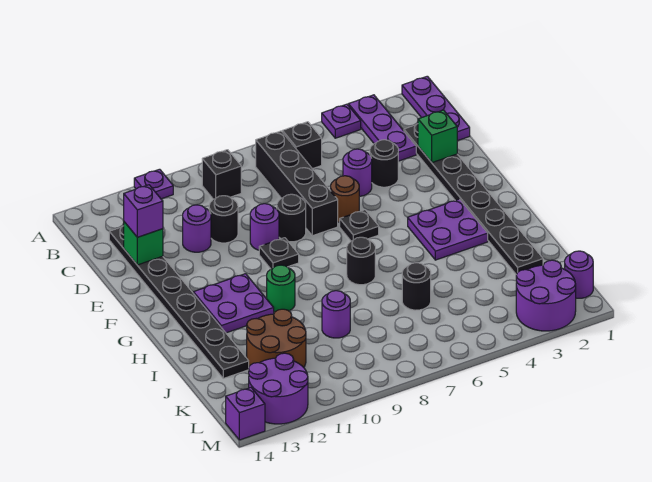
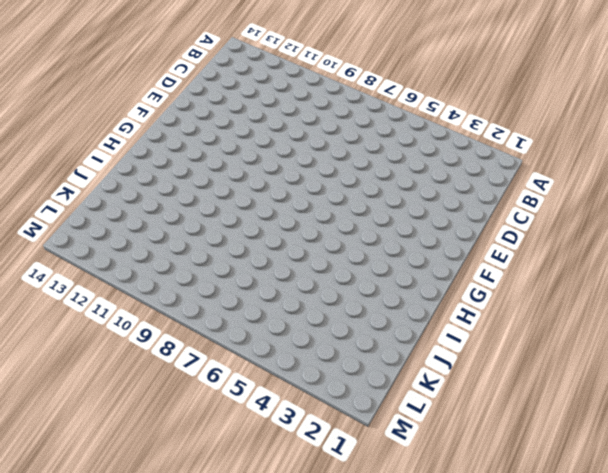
none -> purple 1x3 plate [402,76,470,141]
none -> purple 1x3 plate [348,95,416,161]
none -> purple 1x1 plate [322,104,361,138]
none -> purple 1x1 plate [134,169,173,199]

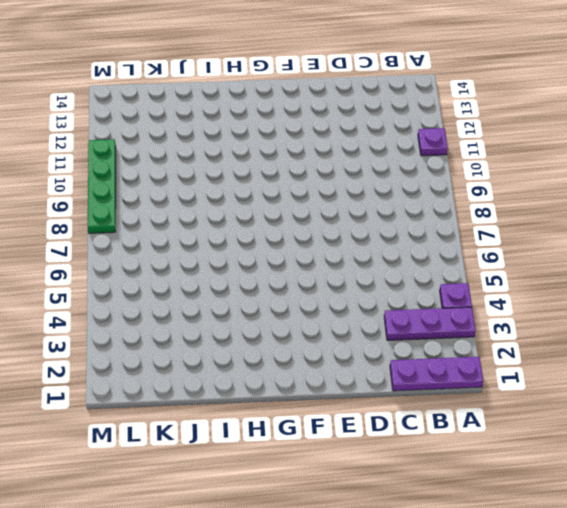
green 1x4 plate [88,139,116,233] -> none
none -> black 1x1 brick [282,122,322,169]
none -> black 1x4 brick [255,131,338,236]
none -> black 1x1 brick [202,150,241,199]
none -> black 1x8 plate [404,124,543,275]

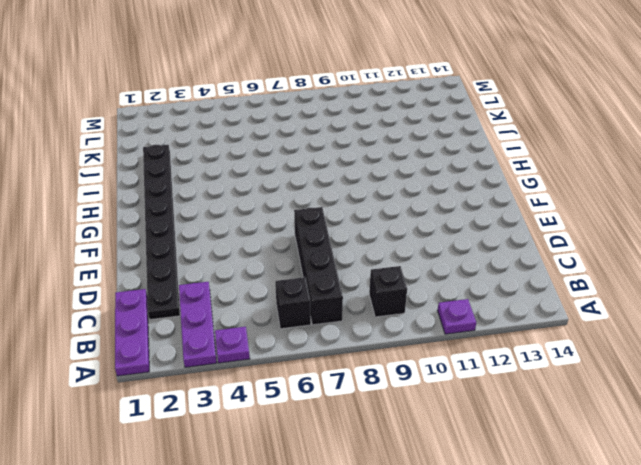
none -> black 1x8 plate [109,226,249,378]
none -> black 1x1 round brick [370,140,398,187]
none -> purple 1x1 round brick [343,149,372,196]
none -> black 1x1 round brick [209,196,238,243]

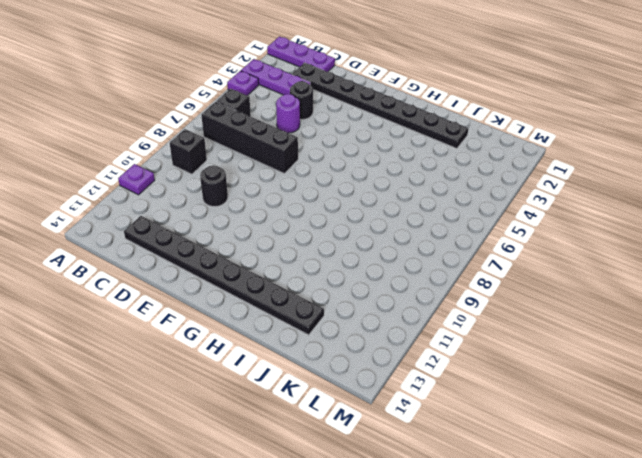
none -> purple 1x1 round brick [183,205,211,252]
none -> brown 1x1 round brick [331,176,359,223]
none -> black 1x1 round brick [277,194,306,242]
none -> purple 1x1 round brick [250,204,279,250]

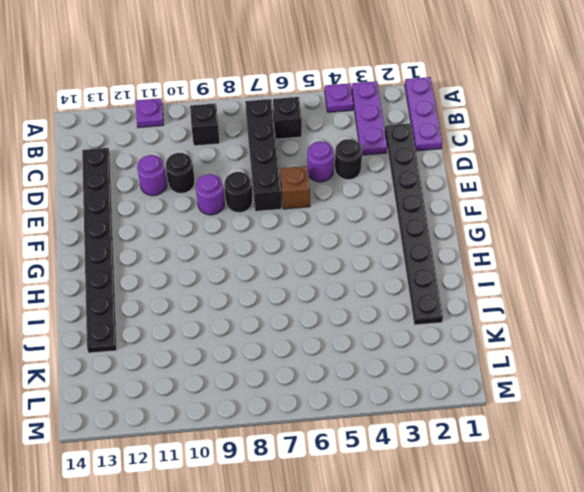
brown 1x1 brick [280,166,310,209] -> brown 1x1 round brick [331,176,359,223]
none -> black 1x1 plate [340,210,379,241]
none -> black 1x1 plate [259,238,299,269]
none -> purple 2x2 plate [408,199,488,260]
none -> purple 2x2 plate [193,274,274,333]

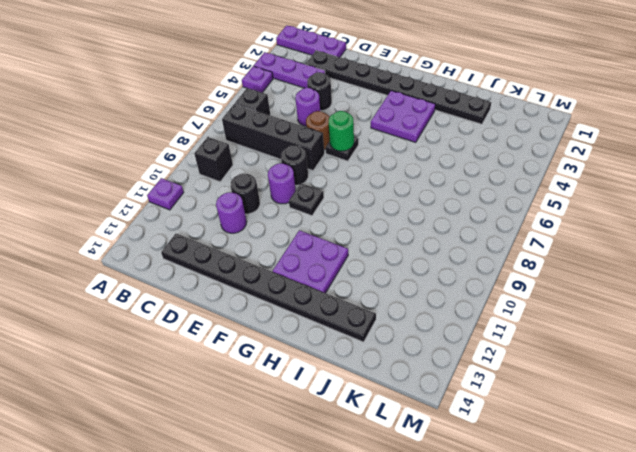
green 1x1 round brick [329,111,354,151] -> green 1x1 round brick moved to [267,265,295,312]
none -> black 1x1 round brick [347,237,375,285]
none -> black 1x1 round brick [402,263,431,310]
none -> purple 1x1 round brick [322,291,350,338]
none -> brown 2x2 round brick [247,309,306,367]

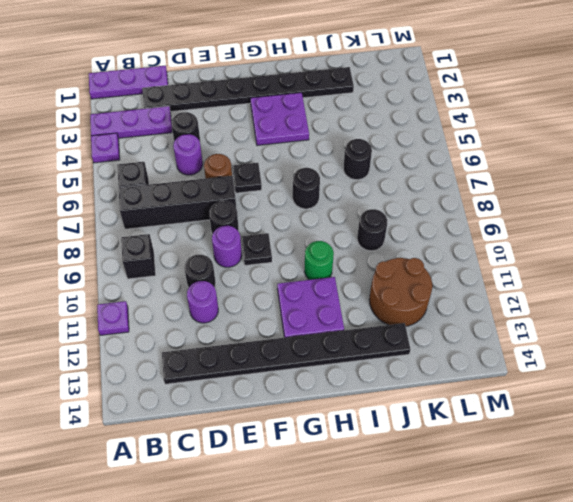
black 1x1 round brick [357,209,387,251] -> purple 1x1 round brick [322,291,350,338]
none -> purple 1x1 round brick [565,251,593,298]
none -> purple 2x2 round brick [516,260,576,331]
none -> purple 2x2 round brick [249,353,308,424]
none -> purple 1x1 brick [226,388,265,440]

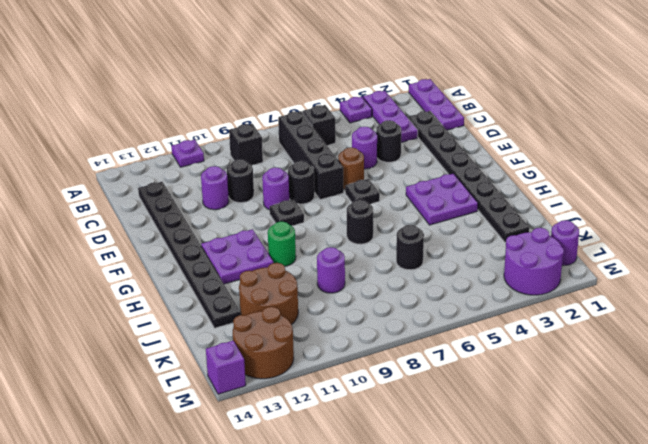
brown 2x2 round brick [233,307,294,379] -> purple 2x2 round brick [249,353,308,424]
none -> green 1x1 brick [418,110,457,163]
none -> green 1x1 brick [124,222,163,265]
none -> purple 1x1 brick [124,185,163,237]

